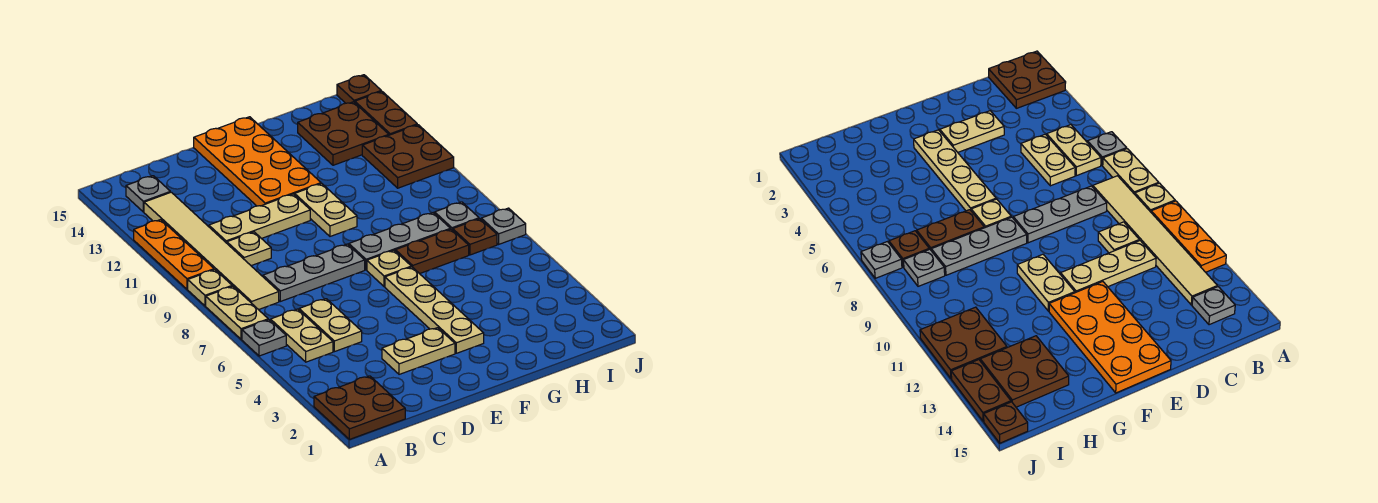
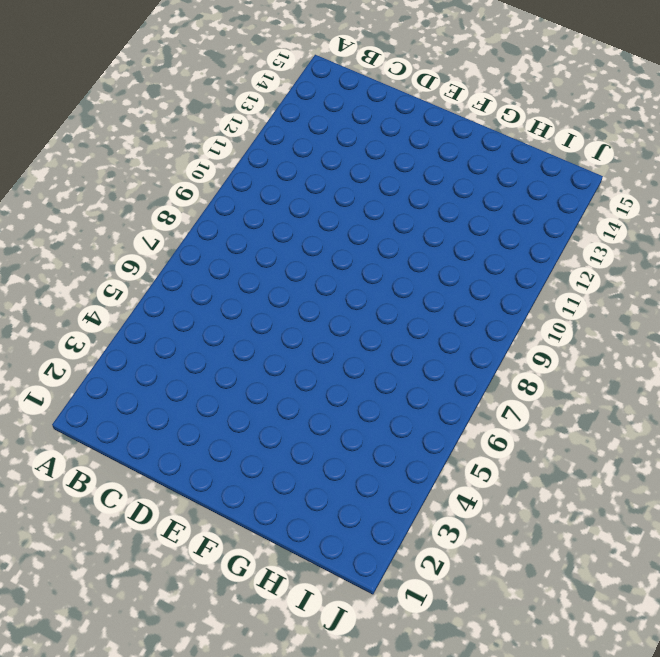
none -> brown 2x2 plate [314,376,405,439]
none -> grey 1x1 plate [242,320,286,356]
none -> tan 1x2 plate [206,286,268,339]

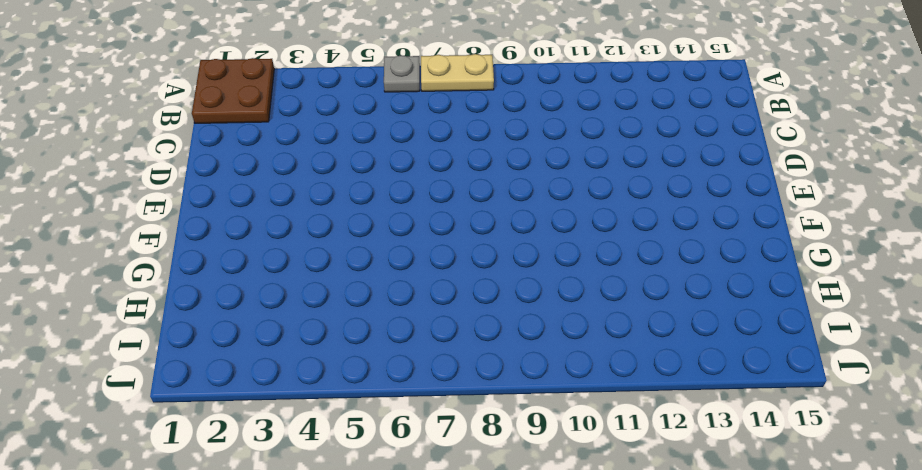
none -> tan 1x1 plate [188,270,232,306]
none -> orange 1x3 plate [134,220,214,289]
none -> tan 1x2 plate [271,309,333,362]

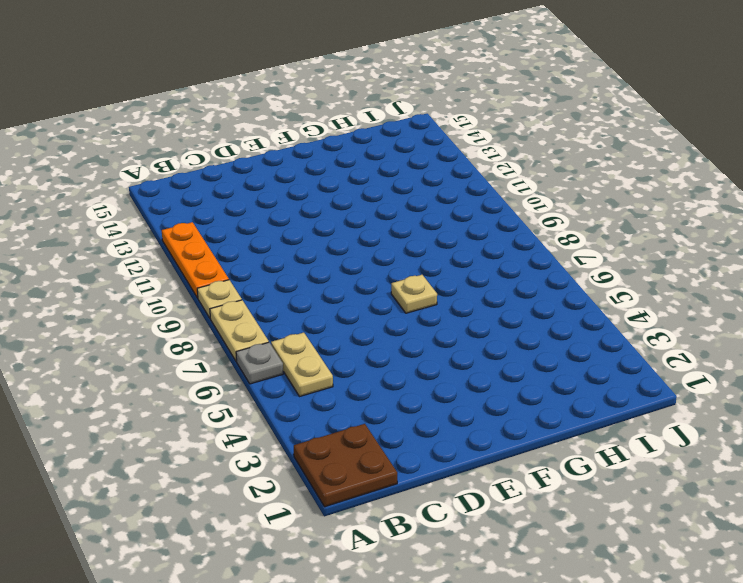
none -> tan 1x6 tile [144,192,279,310]
none -> grey 1x1 plate [126,176,170,212]
none -> tan 1x2 plate [299,299,362,352]

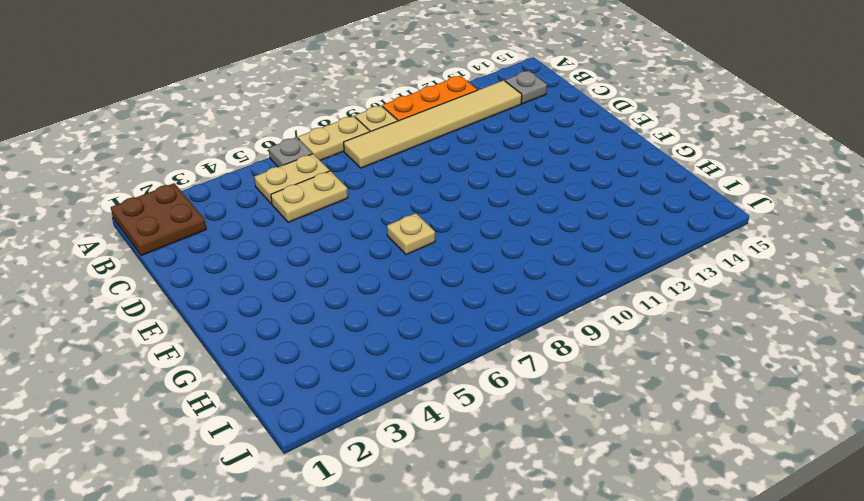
none -> grey 1x3 plate [263,244,365,301]
none -> tan 1x1 plate [227,232,271,266]
none -> tan 1x3 plate [209,194,310,243]

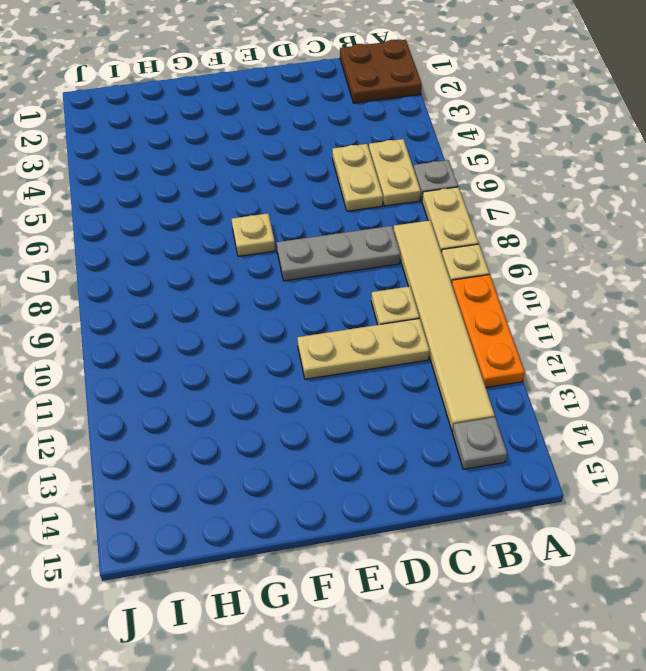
none -> tan 1x2 plate [382,328,455,374]
none -> orange 2x4 plate [194,117,321,206]
none -> tan 1x4 plate [385,267,484,353]

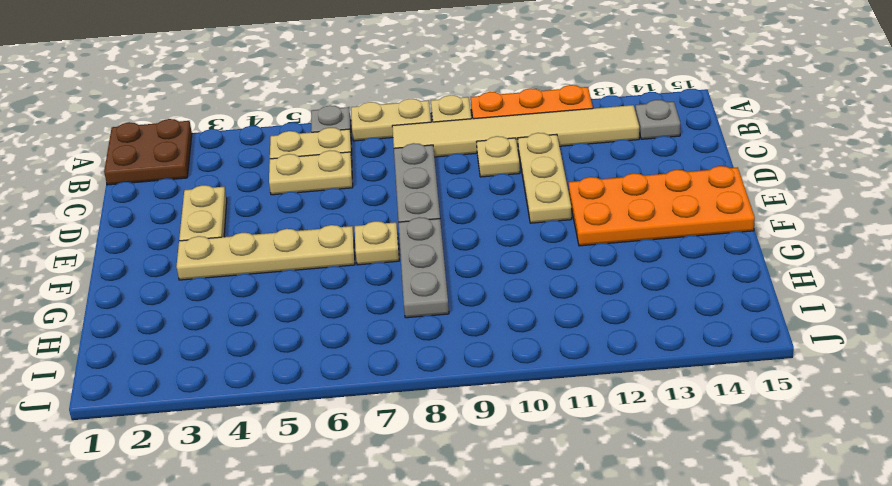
none -> tan 1x2 plate [295,184,357,236]
none -> brown 1x2 plate [395,229,469,274]
none -> brown 2x2 plate [298,102,389,165]

